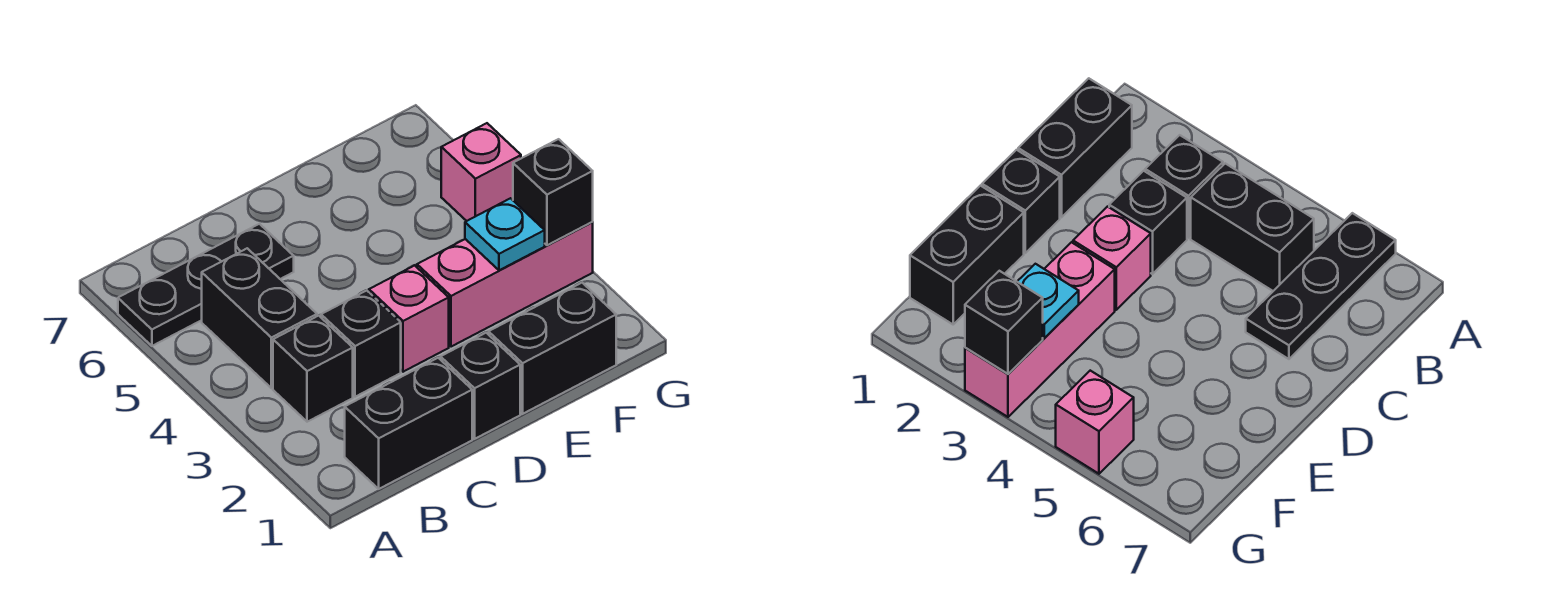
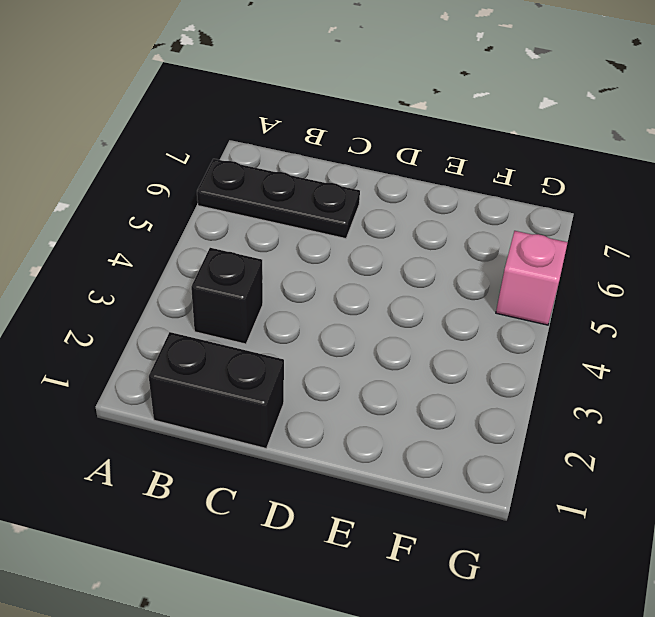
none -> black 1x2 brick [202,248,317,388]
none -> black 1x1 brick [321,290,401,397]
none -> black 1x1 brick [441,333,520,439]

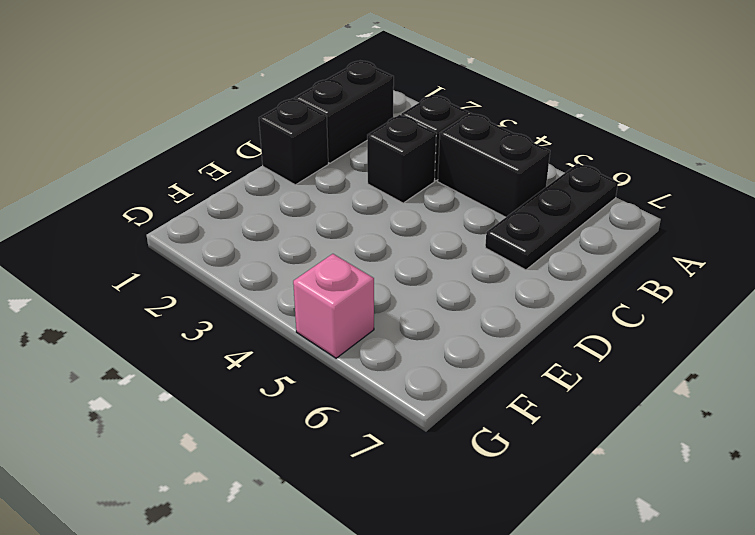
none -> pink 1x1 brick [369,265,449,372]
none -> black 1x2 brick [489,283,616,414]
none -> pink 1x3 brick [417,222,593,347]

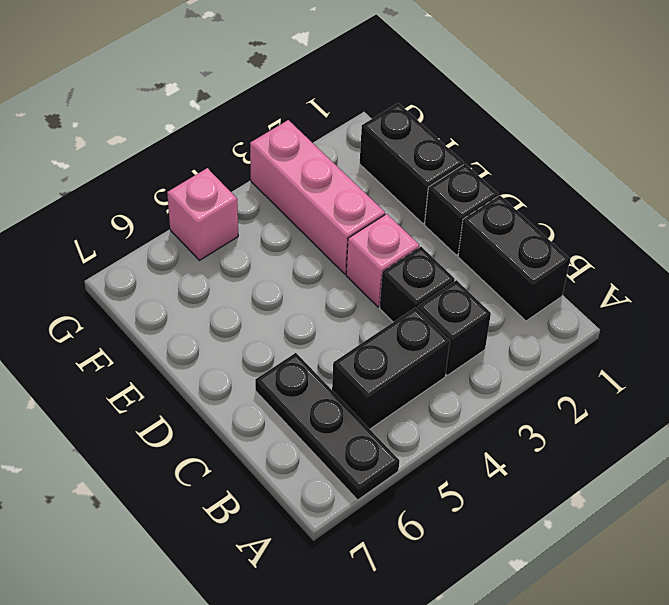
none -> cyan 1x1 plate [465,198,545,270]
none -> black 1x1 brick [513,139,593,245]

